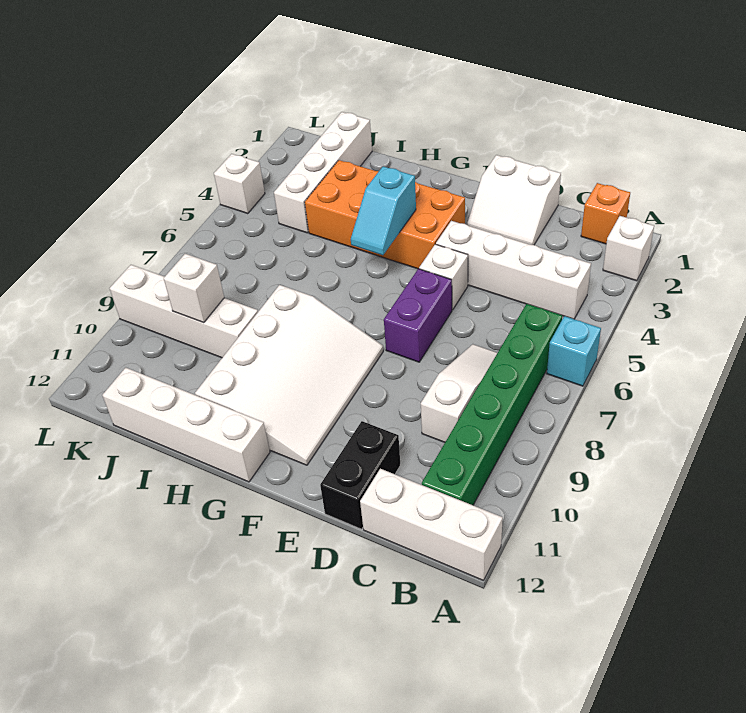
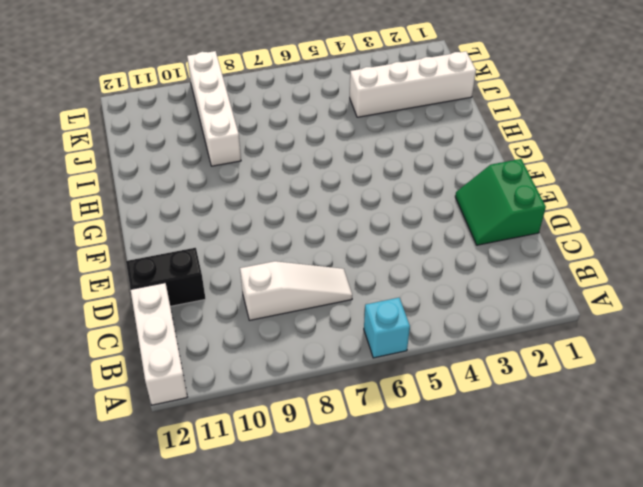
green 2x2 slope [455,159,546,245] -> white 2x2 slope [467,155,561,245]
none -> white 1x1 brick [603,216,654,281]
none -> orange 1x1 brick [581,183,630,244]
none -> white 1x4 brick [436,221,591,319]

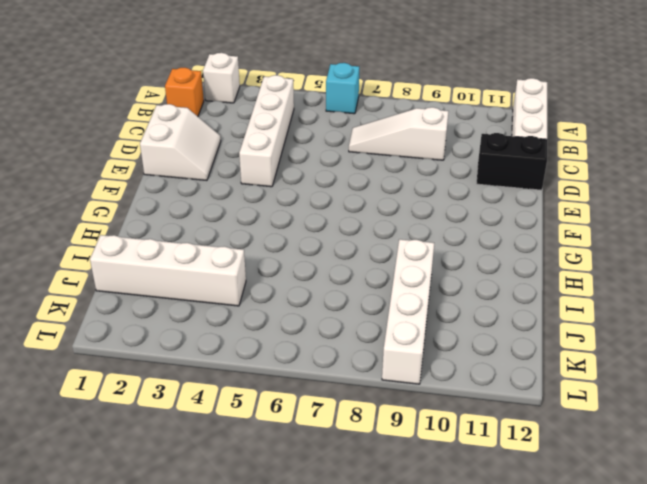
none -> green 1x6 brick [422,304,562,505]
none -> white 1x1 brick [419,244,468,310]
none -> purple 1x2 brick [384,269,452,362]

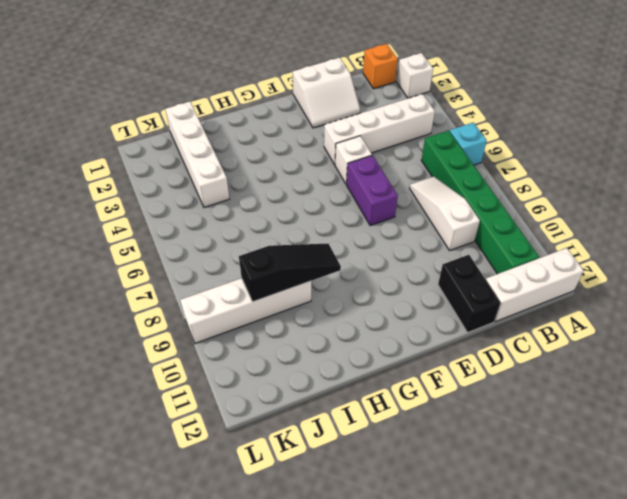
black 1x3 slope [239,243,341,302] -> white 1x1 brick [164,254,224,323]
none -> orange 2x4 brick [305,160,465,269]
none -> white 3x4 slope [195,285,383,465]
none -> white 1x4 brick [102,367,270,482]

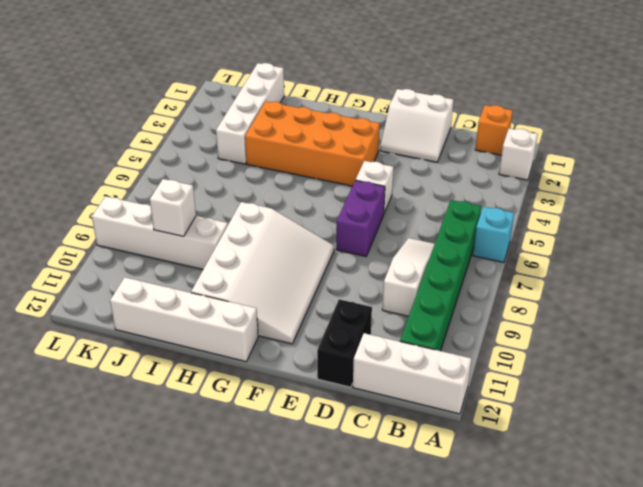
none -> white 1x4 brick [436,221,591,319]
none -> white 1x1 brick [214,154,265,214]
none -> cyan 1x2 slope [351,166,416,255]

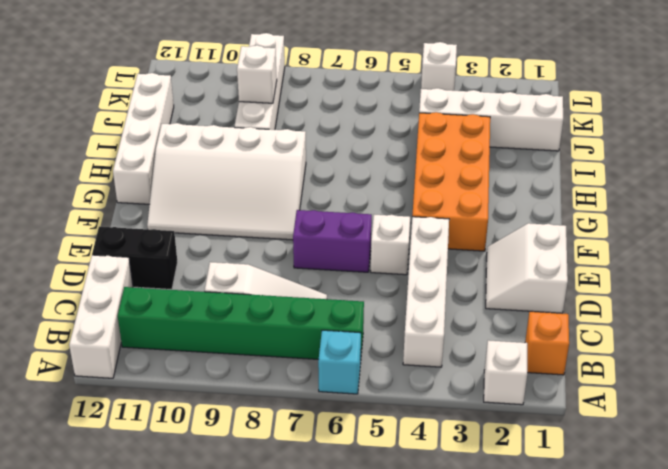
none -> cyan 1x2 slope [351,166,416,255]

